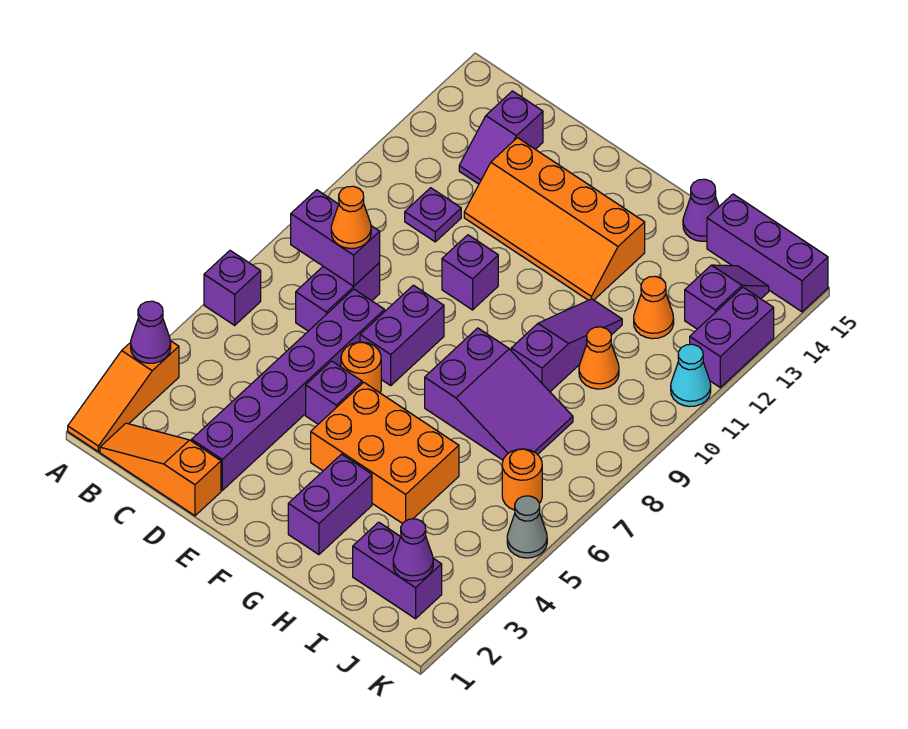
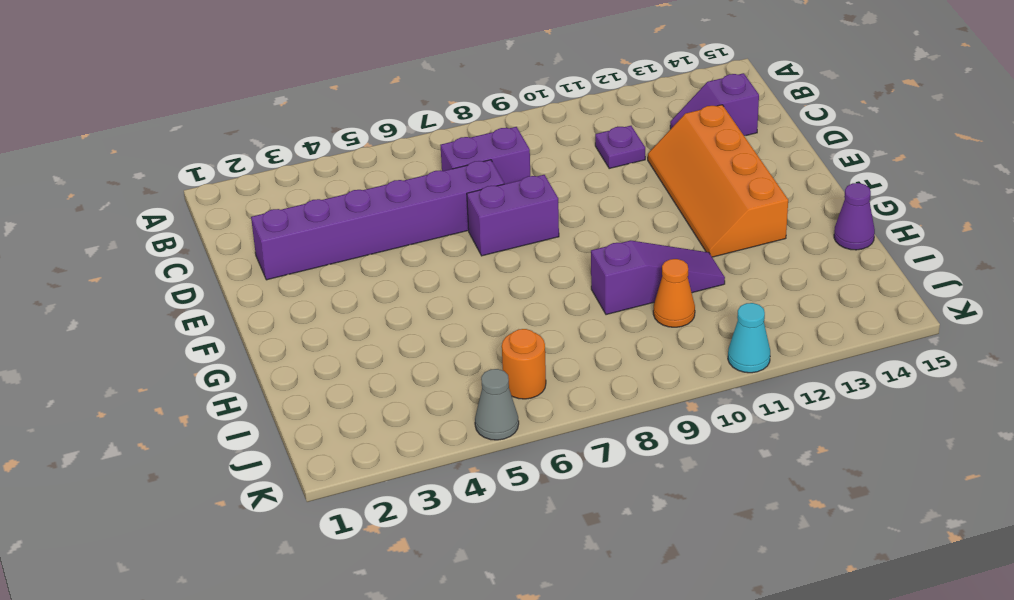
none -> orange 1x3 slope [68,341,179,452]
none -> purple 1x1 brick [204,251,261,325]
none -> orange 1x3 slope [100,423,221,516]
none -> purple 1x1 brick [306,361,362,424]

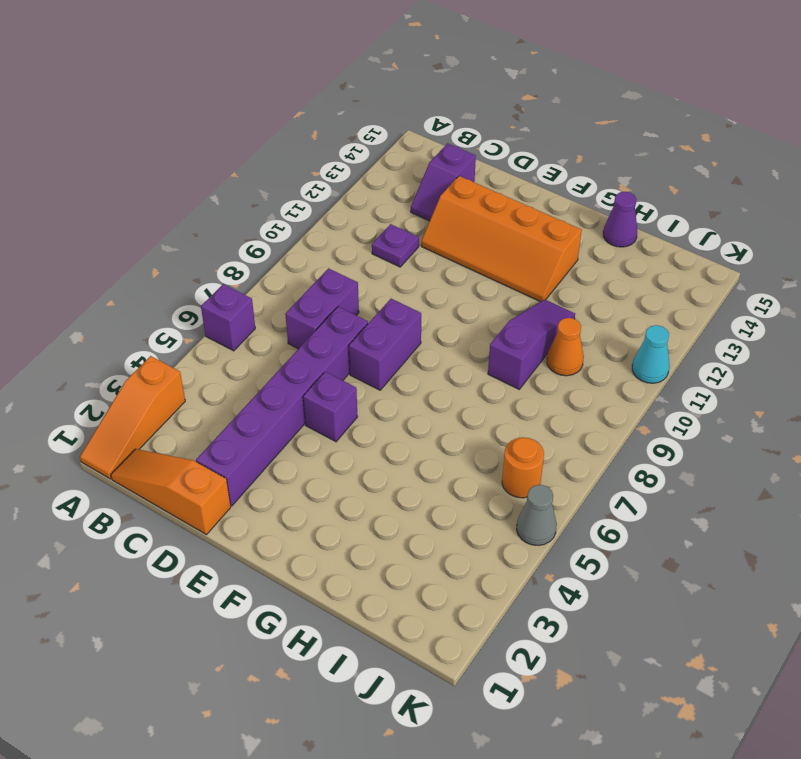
none -> orange 1x1 round brick [341,342,381,393]
none -> purple 1x1 brick [442,235,498,310]
none -> orange 2x3 brick [311,382,459,524]
none -> purple 1x2 brick [288,454,372,555]

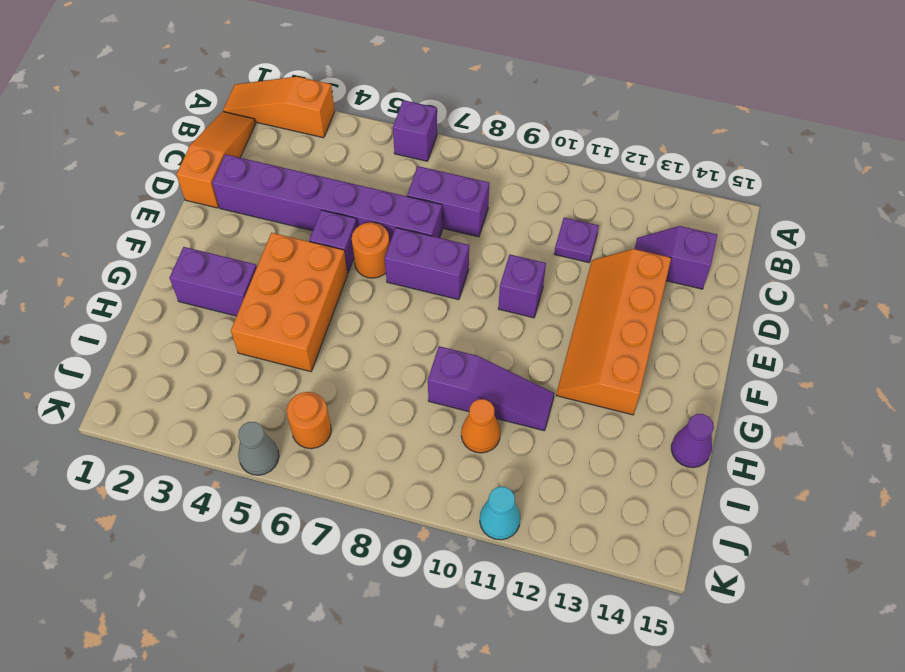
none -> purple 2x3 slope [425,328,573,460]
none -> purple 1x2 brick [353,522,442,619]
none -> orange 1x1 cone [634,276,674,339]
none -> purple 1x3 brick [707,194,828,312]

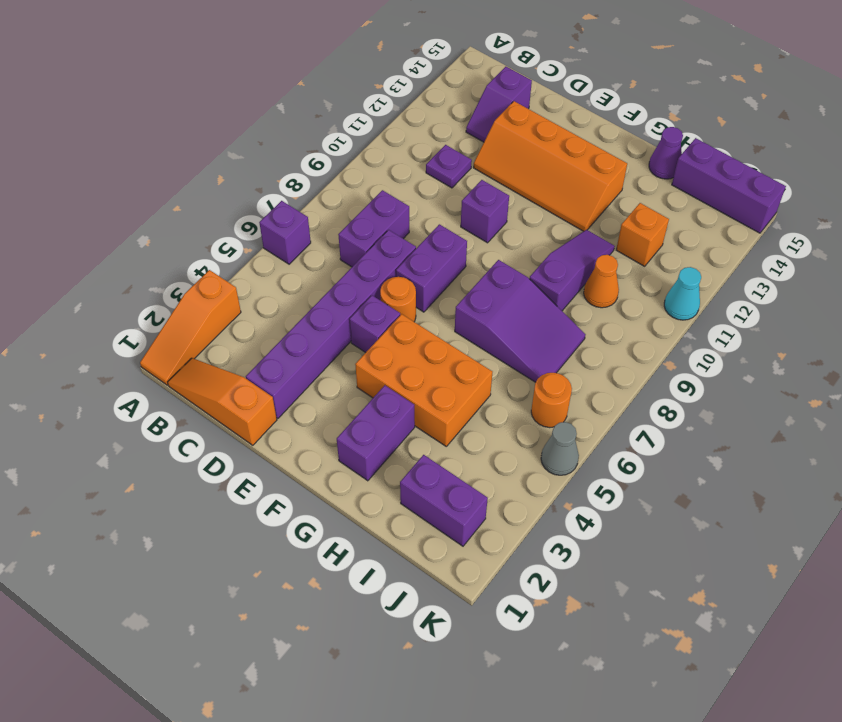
orange 1x1 brick [616,203,669,266] -> orange 1x1 cone [634,276,674,339]
none -> purple 1x2 slope [685,265,769,329]
none -> purple 1x2 brick [690,287,774,387]
none -> purple 1x1 cone [131,301,171,363]
none -> purple 1x2 brick [291,190,380,286]

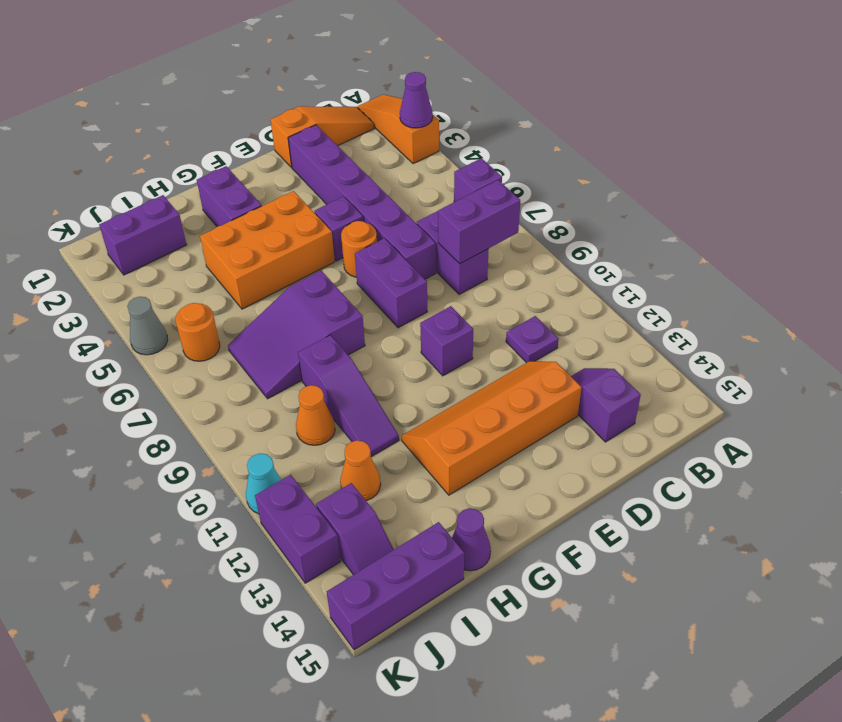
none -> purple 1x1 cone [393,519,433,581]
none -> orange 1x1 cone [331,186,371,248]

